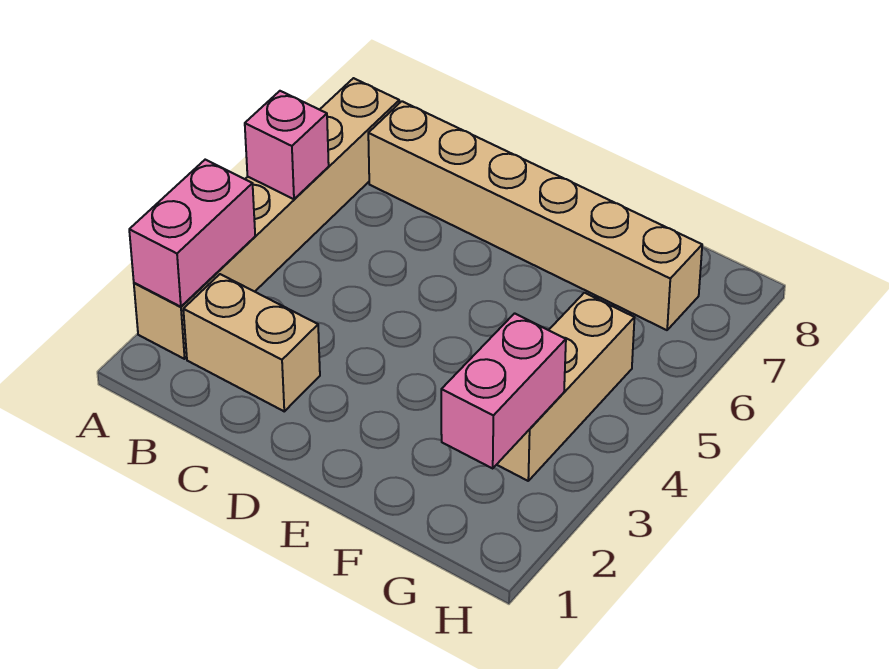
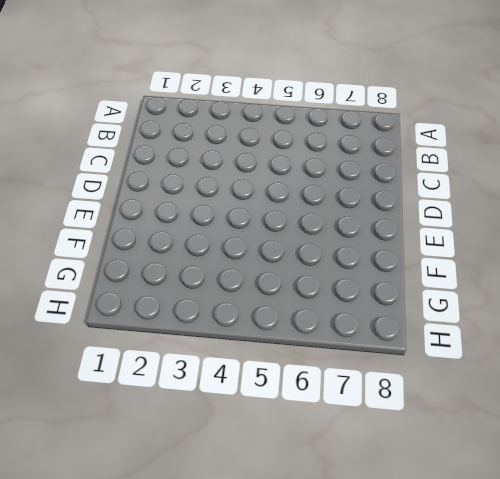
none -> tan 1x6 brick [134,78,399,359]
none -> tan 1x2 brick [183,274,320,411]

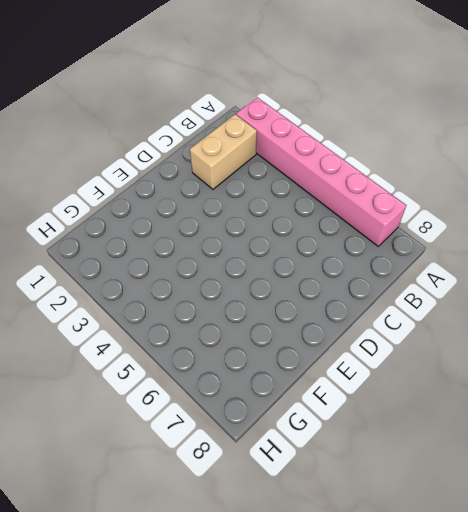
pink 1x6 brick [236,97,406,246] -> tan 1x6 brick [134,78,399,359]
none -> tan 1x6 brick [368,101,702,330]
none -> tan 1x3 brick [497,293,635,481]

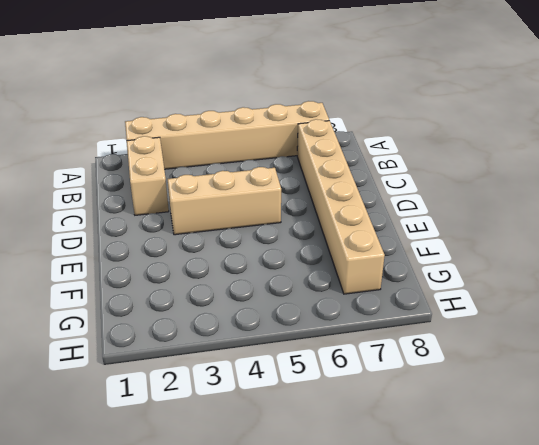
tan 1x3 brick [168,167,281,235] -> tan 1x3 brick moved to [497,293,635,481]
none -> pink 1x2 brick [129,160,255,307]
none -> pink 1x1 brick [245,91,329,199]

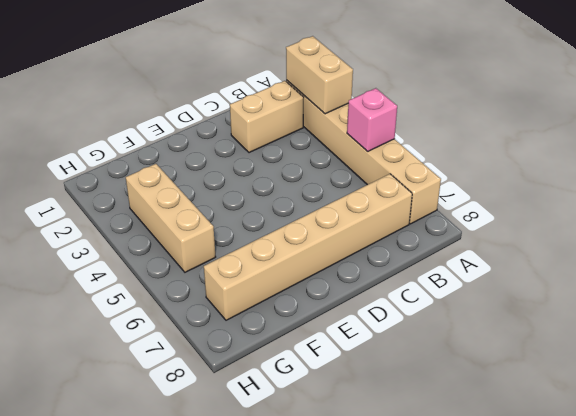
tan 1x2 brick [286,36,353,114] -> pink 1x2 brick [129,160,255,307]
none -> pink 1x2 brick [441,313,566,468]

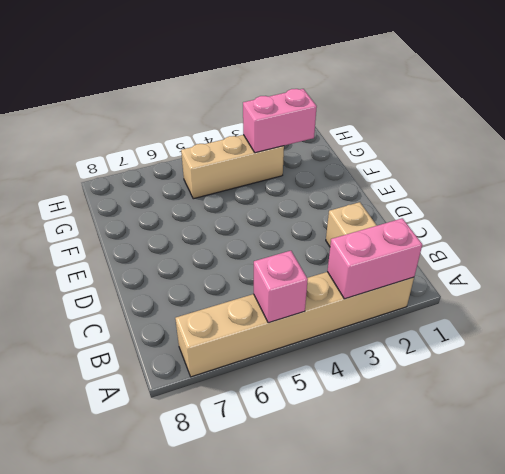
none -> tan 1x6 brick [368,101,702,330]

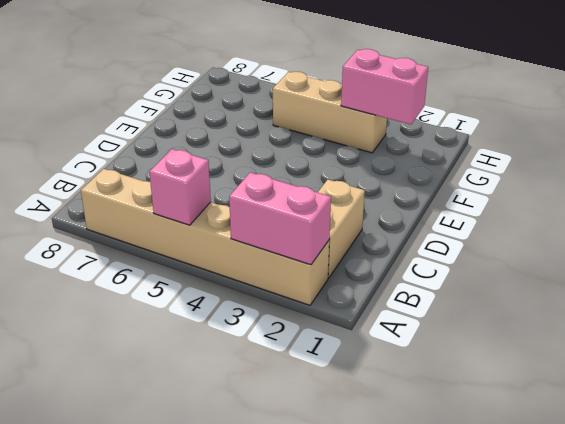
none -> tan 1x6 brick [368,101,702,330]

